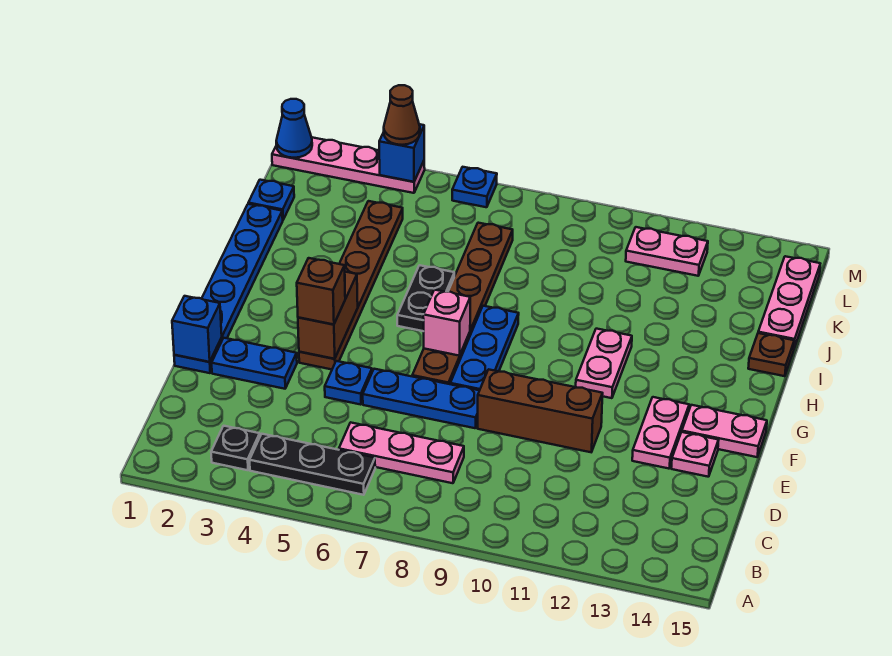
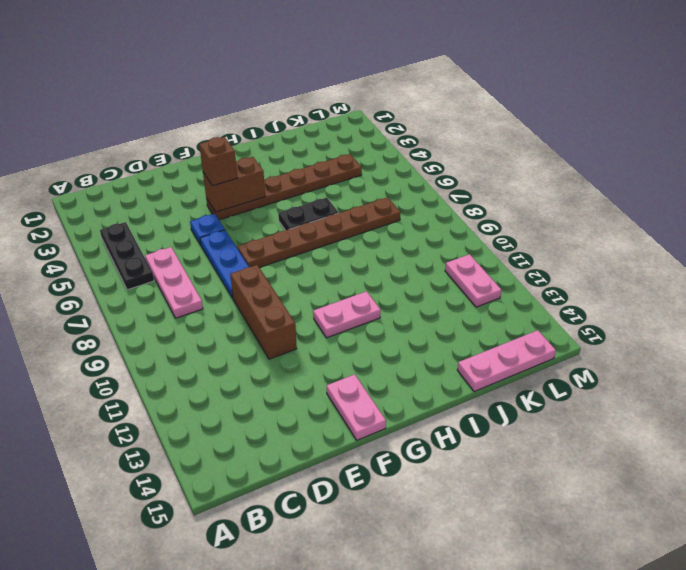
none -> black 1x1 plate [211,426,260,470]
none -> blue 1x6 plate [174,204,283,373]
none -> blue 1x2 plate [212,338,297,389]

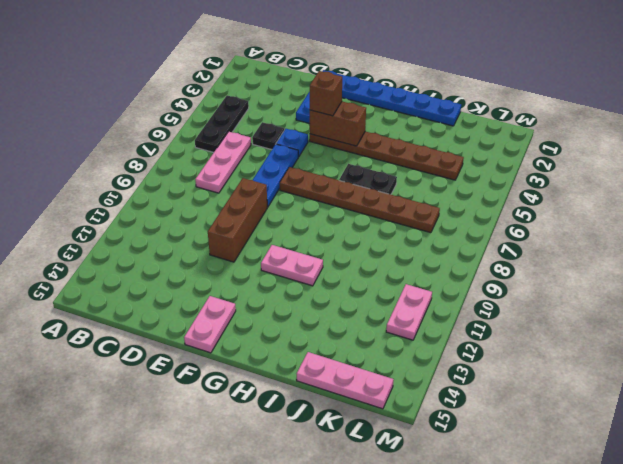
black 1x1 plate [252,122,285,150] -> black 1x1 plate moved to [211,426,260,470]
none -> pink 1x2 plate [632,397,689,469]
none -> pink 1x1 plate [671,432,719,477]
none -> blue 1x3 plate [450,306,519,390]

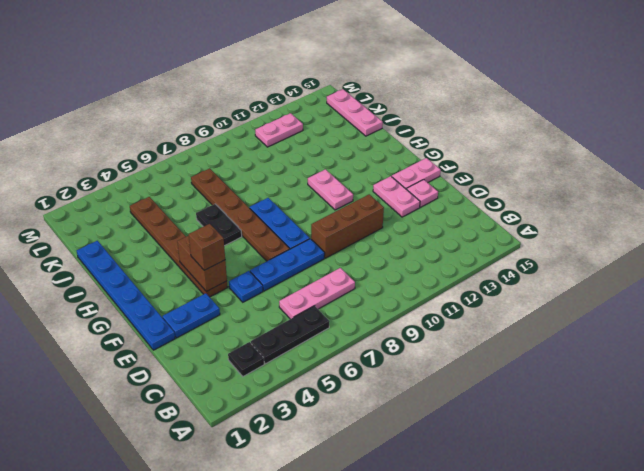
none -> brown 1x1 plate [748,333,794,376]
none -> blue 1x1 plate [248,180,294,220]
none -> pink 1x4 plate [272,137,425,193]

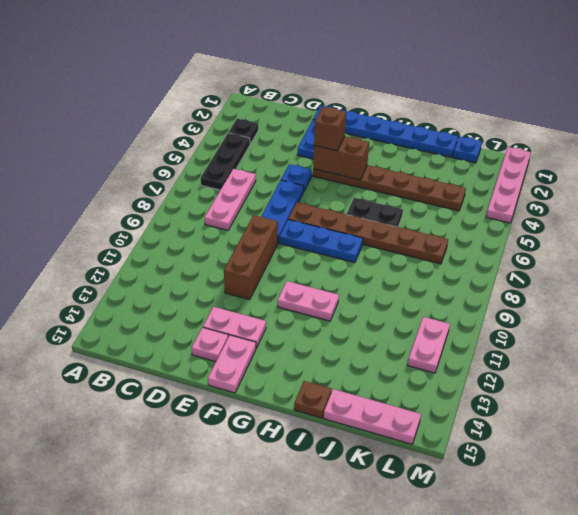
none -> blue 1x1 plate [452,167,497,207]
none -> blue 1x1 brick [172,296,222,362]
none -> pink 1x1 brick [423,290,470,356]

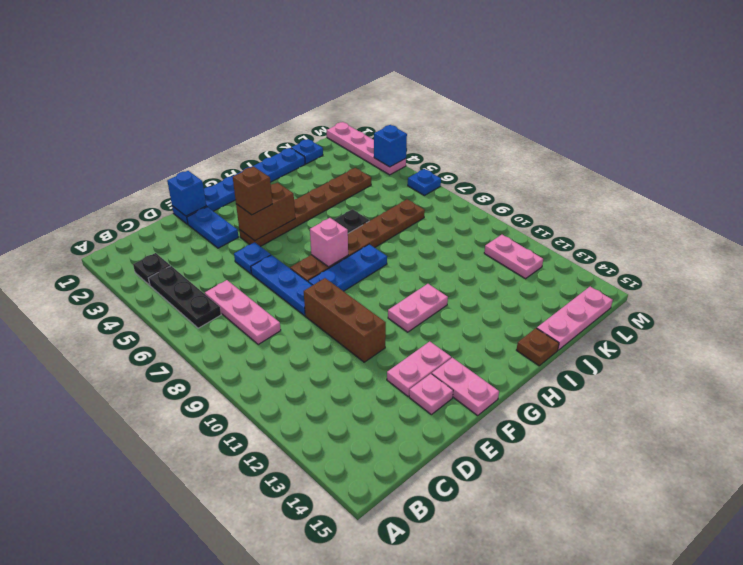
none -> blue 1x1 cone [276,99,312,158]
none -> brown 1x1 cone [384,85,420,145]

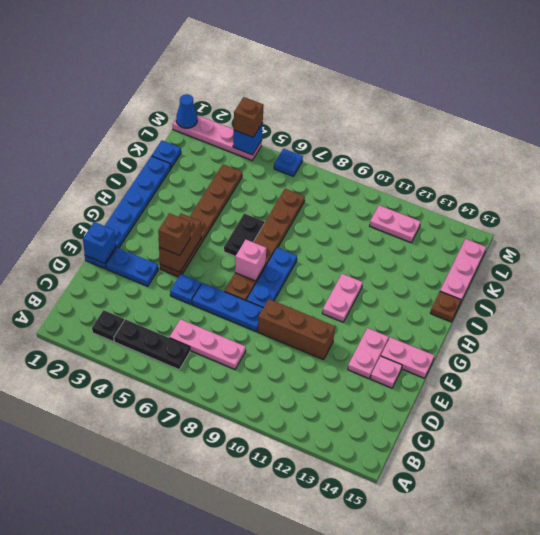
brown 1x1 brick [234,97,264,137] -> brown 1x1 cone [384,85,420,145]

